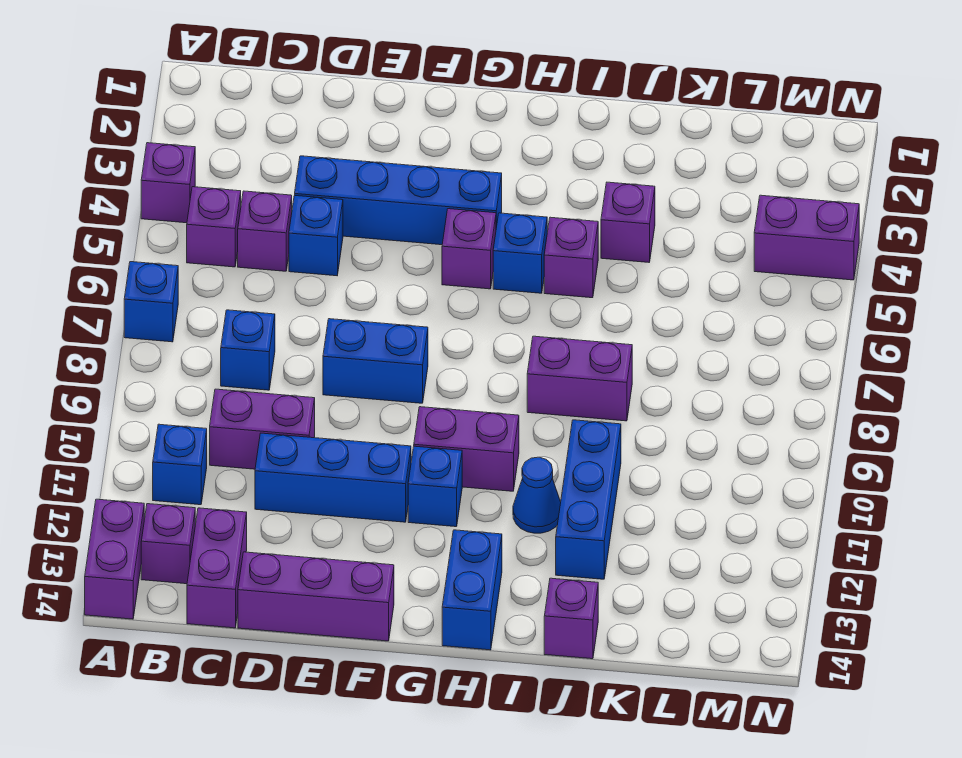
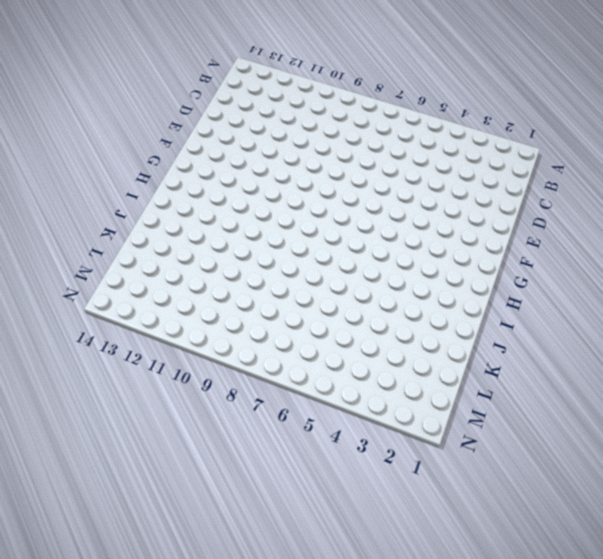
none -> purple 1x1 brick [141,143,195,223]
none -> blue 1x1 brick [124,262,178,342]
none -> purple 1x2 brick [85,499,144,619]

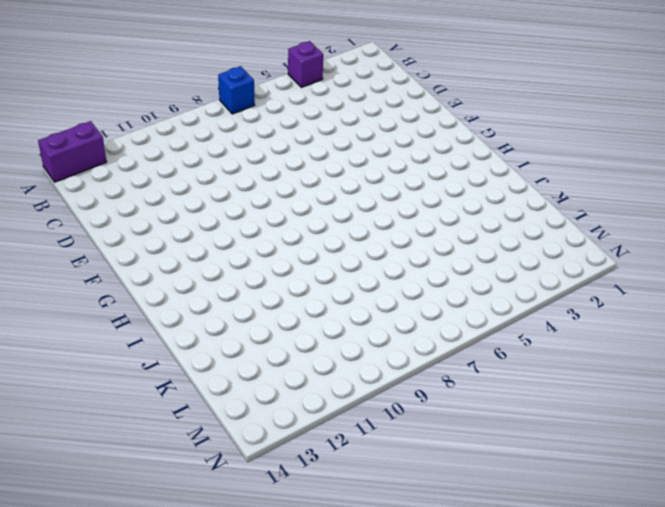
none -> purple 1x1 brick [187,187,241,267]
none -> blue 1x1 brick [153,424,207,505]
none -> purple 1x1 brick [141,504,195,584]

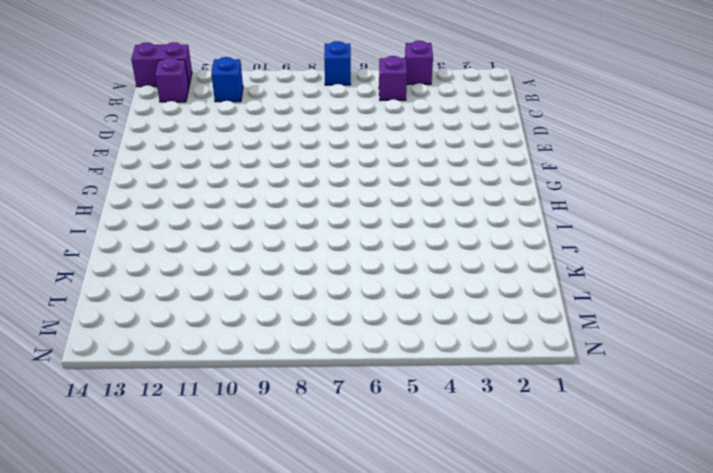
none -> purple 1x1 brick [238,191,292,271]
none -> blue 1x1 brick [221,310,275,390]
none -> purple 1x2 brick [210,389,315,469]

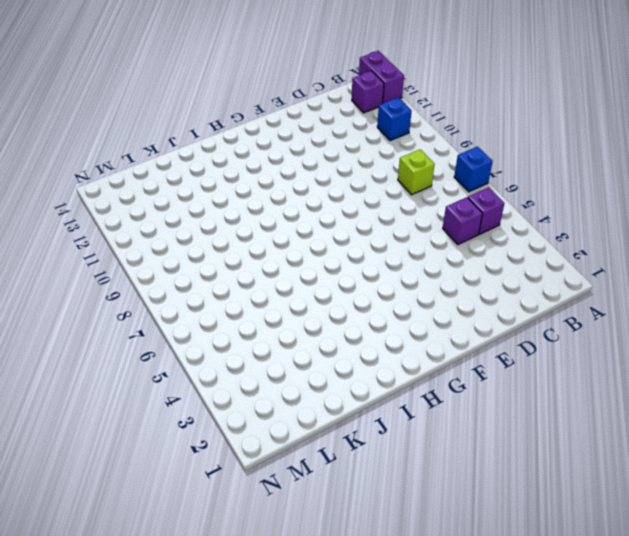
lime 1x1 brick [398,149,435,195] -> blue 1x1 brick [221,310,275,390]
none -> purple 1x1 brick [141,143,195,223]
none -> purple 1x2 brick [210,389,315,469]
none -> purple 1x2 brick [187,508,247,628]

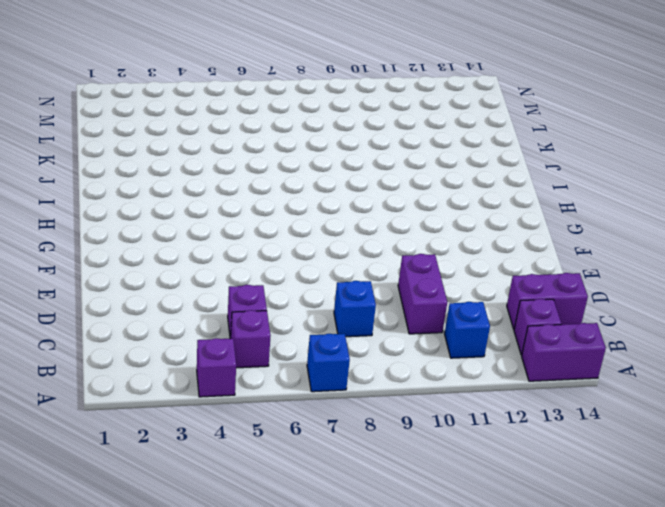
none -> blue 1x4 brick [295,156,502,245]
none -> blue 1x1 brick [289,195,343,276]
none -> blue 1x3 brick [255,433,411,522]

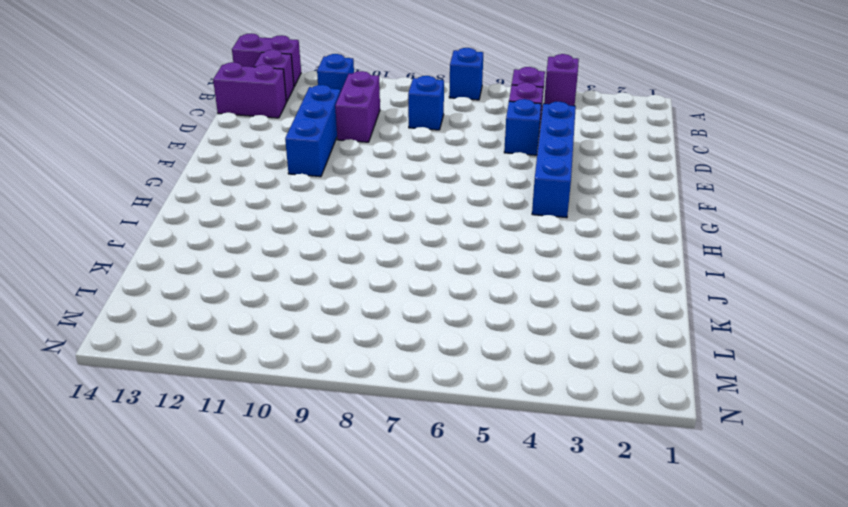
none -> purple 1x3 brick [238,552,394,641]
none -> blue 1x2 brick [323,319,428,403]
none -> purple 1x1 brick [442,209,496,289]

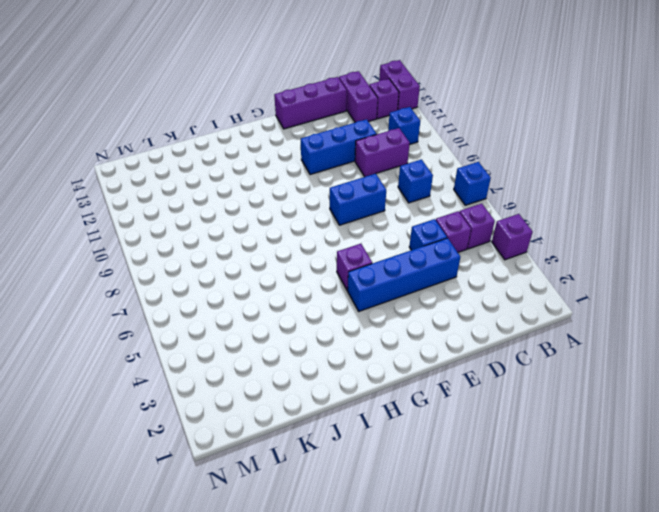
none -> purple 1x2 brick [414,407,519,491]
none -> blue 1x1 brick [408,446,462,527]
none -> blue 1x1 brick [493,213,547,293]

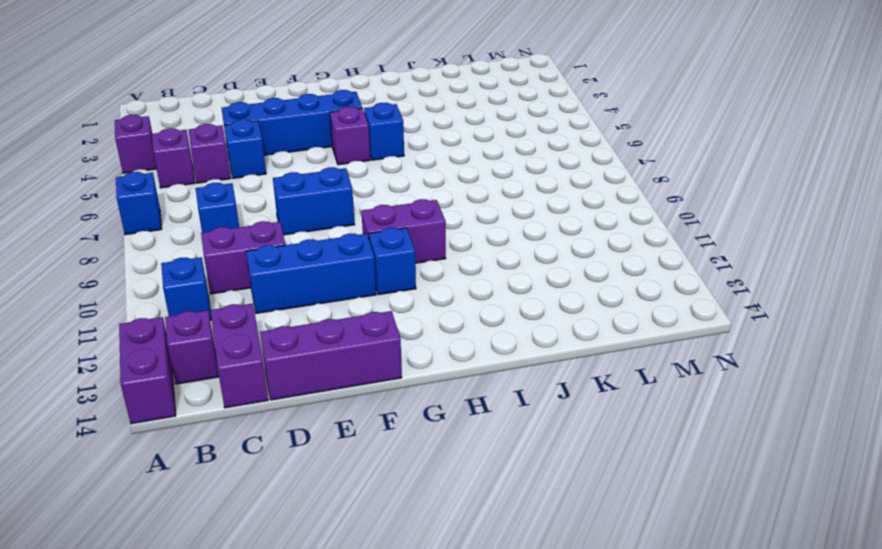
none -> blue 1x2 brick [442,530,502,650]
none -> purple 1x1 brick [544,217,598,298]
none -> purple 1x2 brick [527,336,632,421]

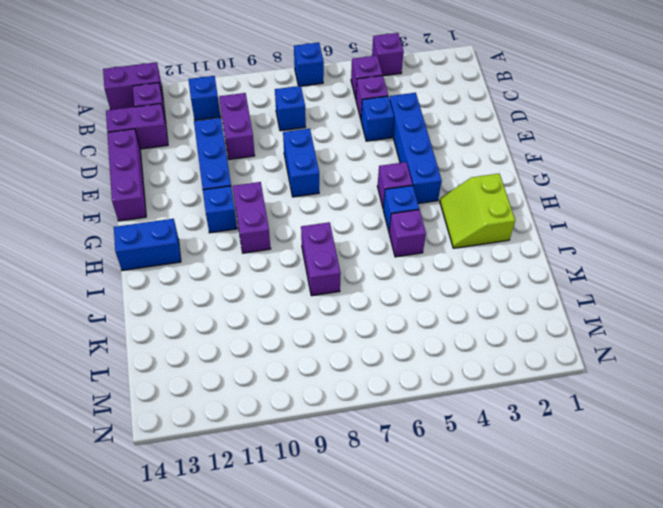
lime 2x2 slope [440,174,515,248] -> none
none -> blue 1x1 cone [513,457,561,533]
none -> purple 1x1 brick [601,182,655,262]
none -> blue 1x3 brick [556,420,621,579]

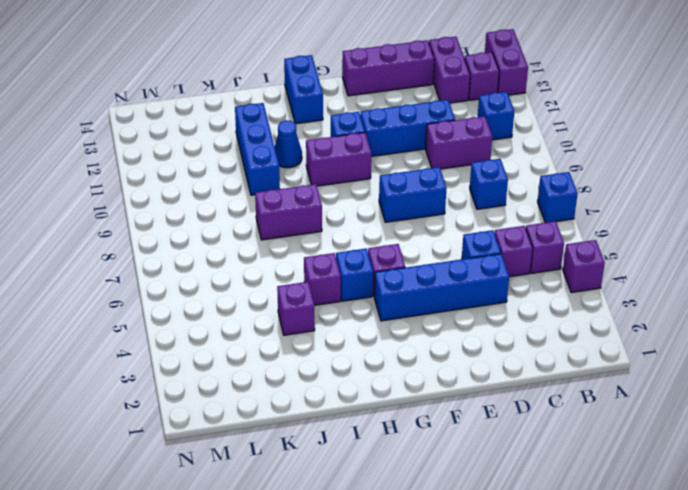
none -> purple 1x1 brick [544,578,598,659]
none -> purple 1x2 brick [754,195,859,280]

